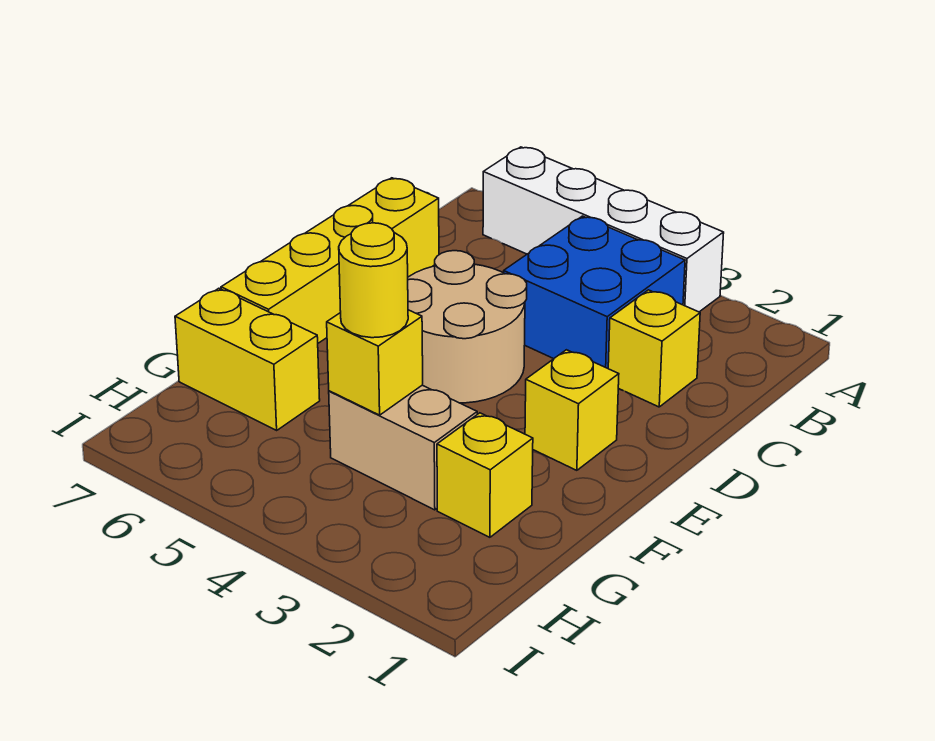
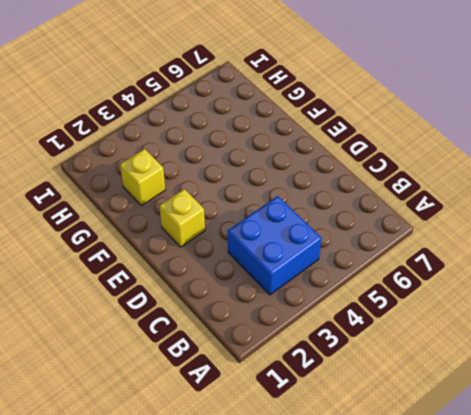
none -> white 1x4 brick [483,147,724,312]
none -> yellow 1x1 brick [608,290,700,407]

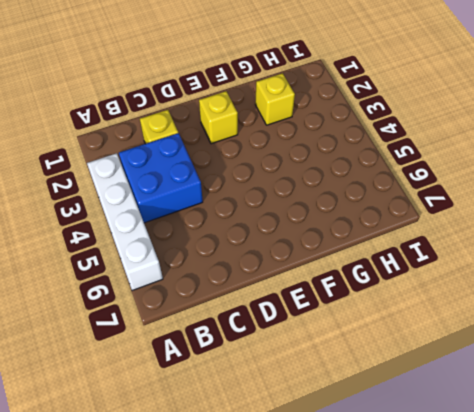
none -> yellow 1x4 brick [221,178,439,343]
none -> tan 2x2 round brick [408,251,527,403]

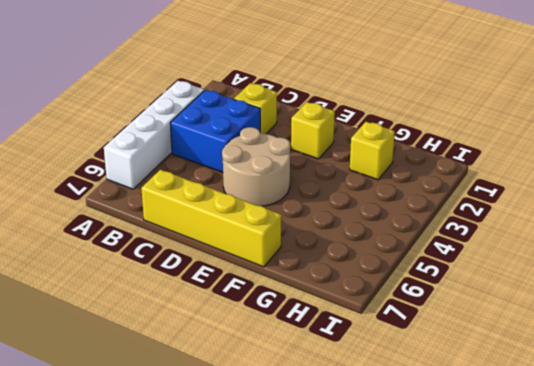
none -> tan 1x2 brick [329,385,477,510]
none -> yellow 1x2 brick [175,288,320,430]

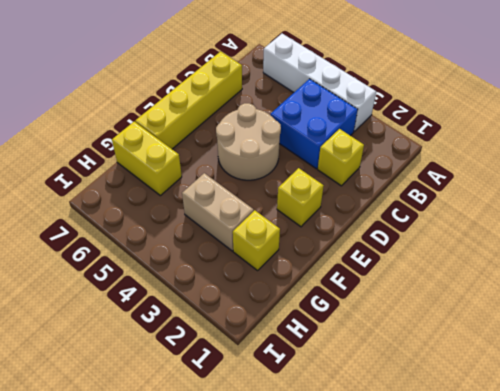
none -> yellow 1x1 brick [327,310,423,415]
none -> yellow 1x1 round brick [339,223,408,338]

